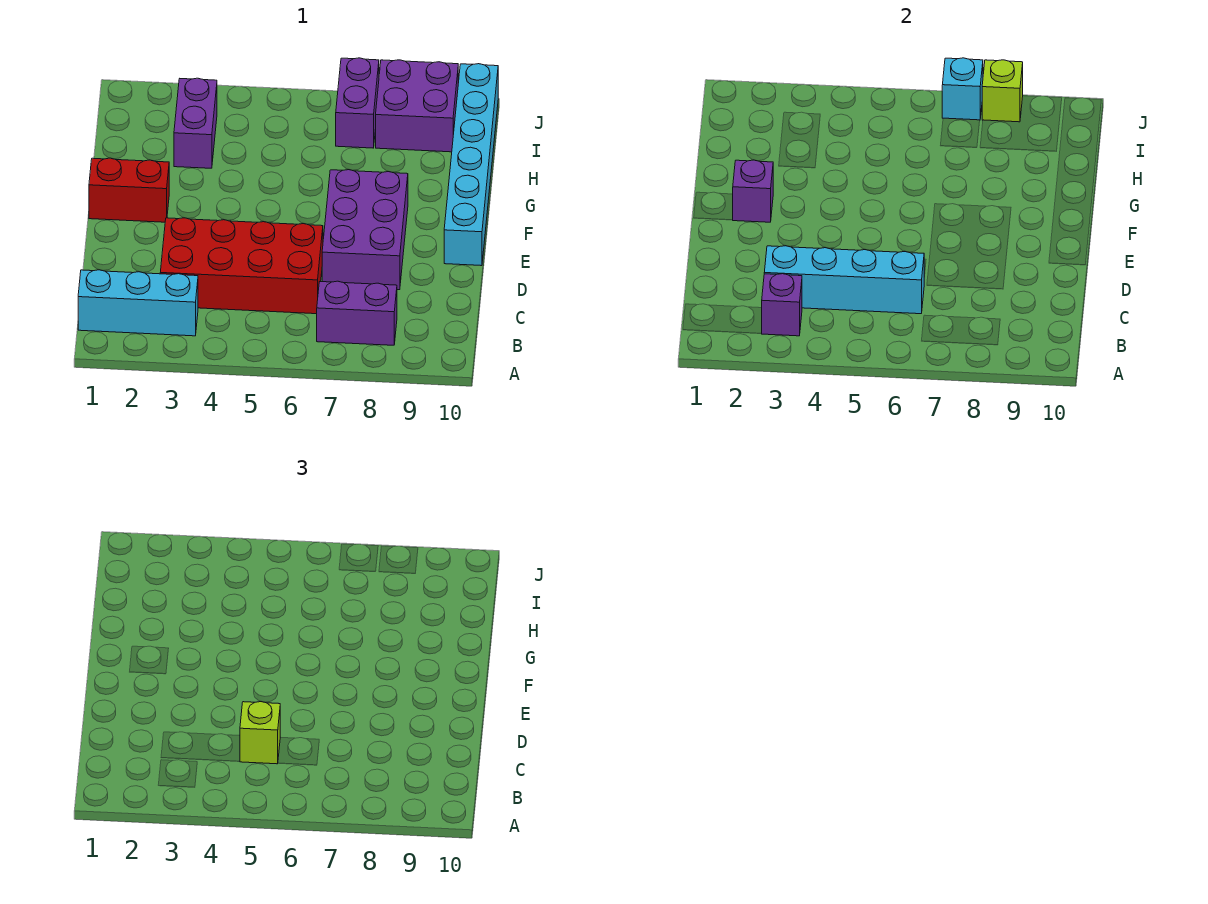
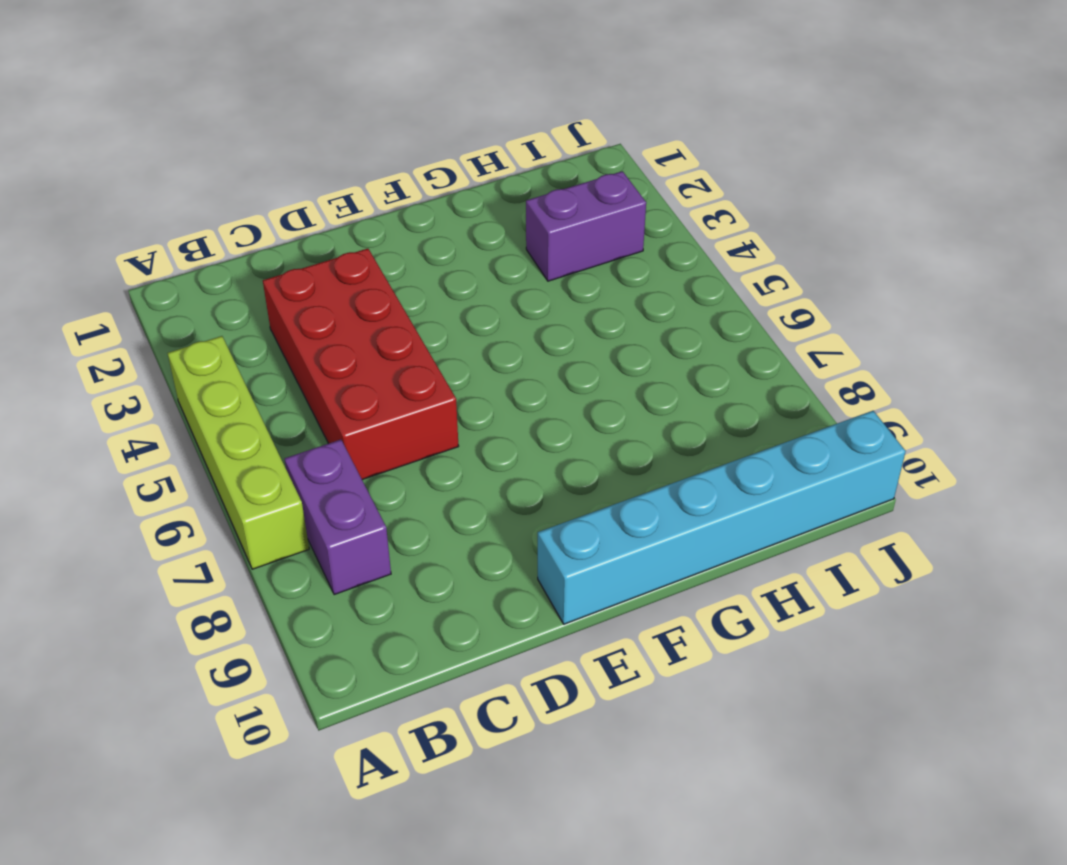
lime 1x4 brick [167,336,309,569] -> none
none -> cyan 1x3 brick [78,270,198,336]
none -> purple 2x3 brick [322,170,408,290]
none -> red 1x2 brick [89,158,169,222]

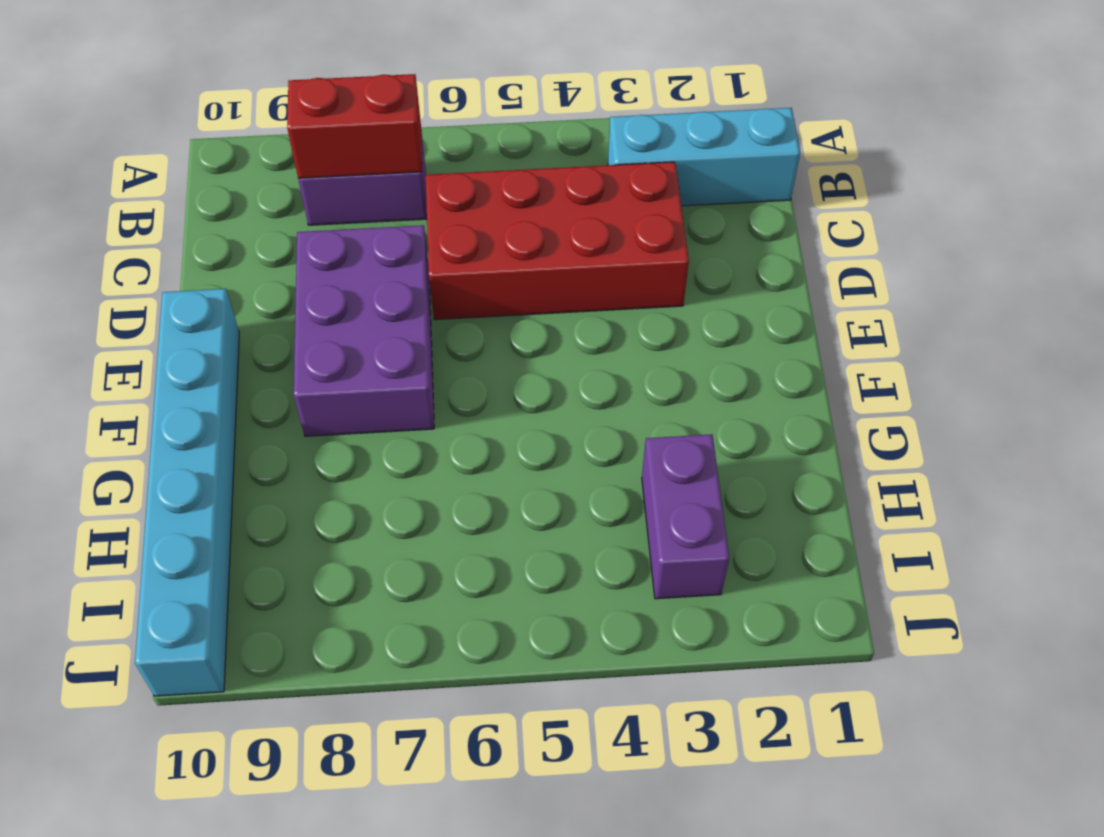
red 1x2 brick [287,74,422,179] -> red 1x2 brick moved to [89,158,169,222]
none -> purple 1x2 brick [336,58,379,148]
none -> purple 2x2 brick [376,60,458,152]
none -> purple 1x1 brick [761,274,802,336]

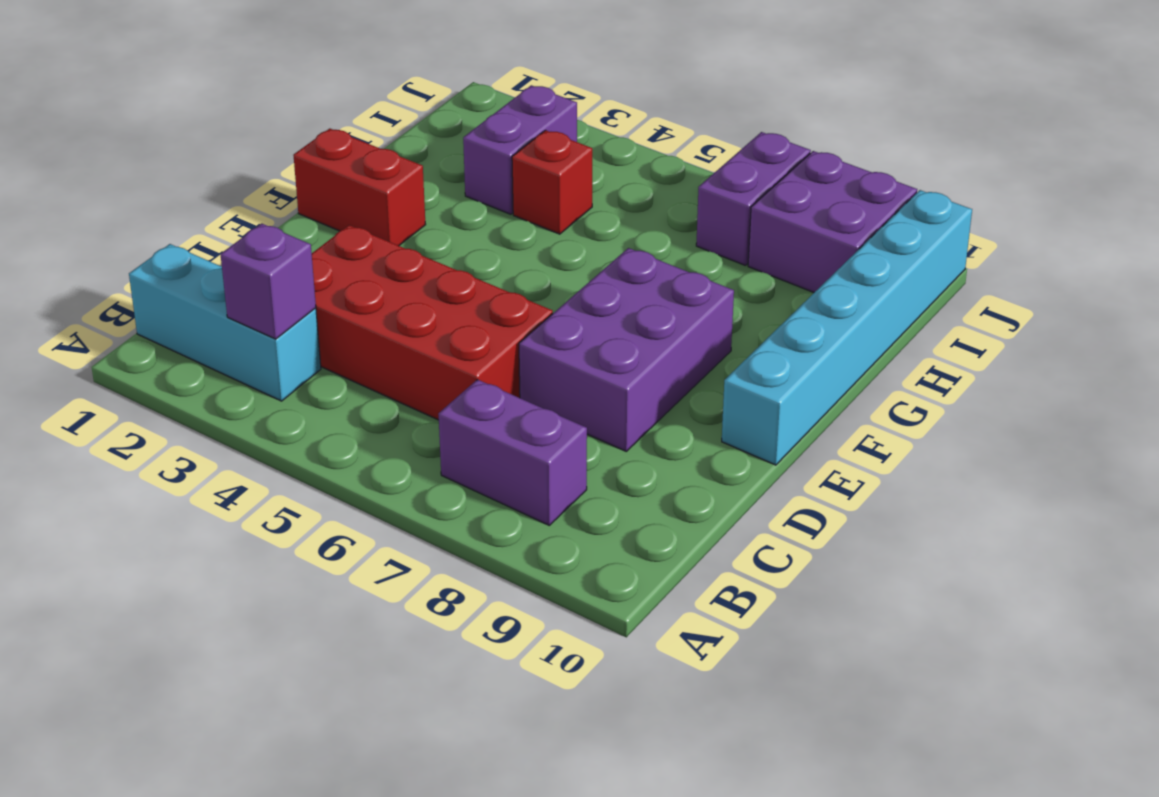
red 1x1 brick [512,130,592,234] -> none
none -> cyan 1x4 brick [764,246,924,314]
none -> purple 1x1 brick [733,160,773,222]
none -> cyan 1x1 brick [942,58,983,120]

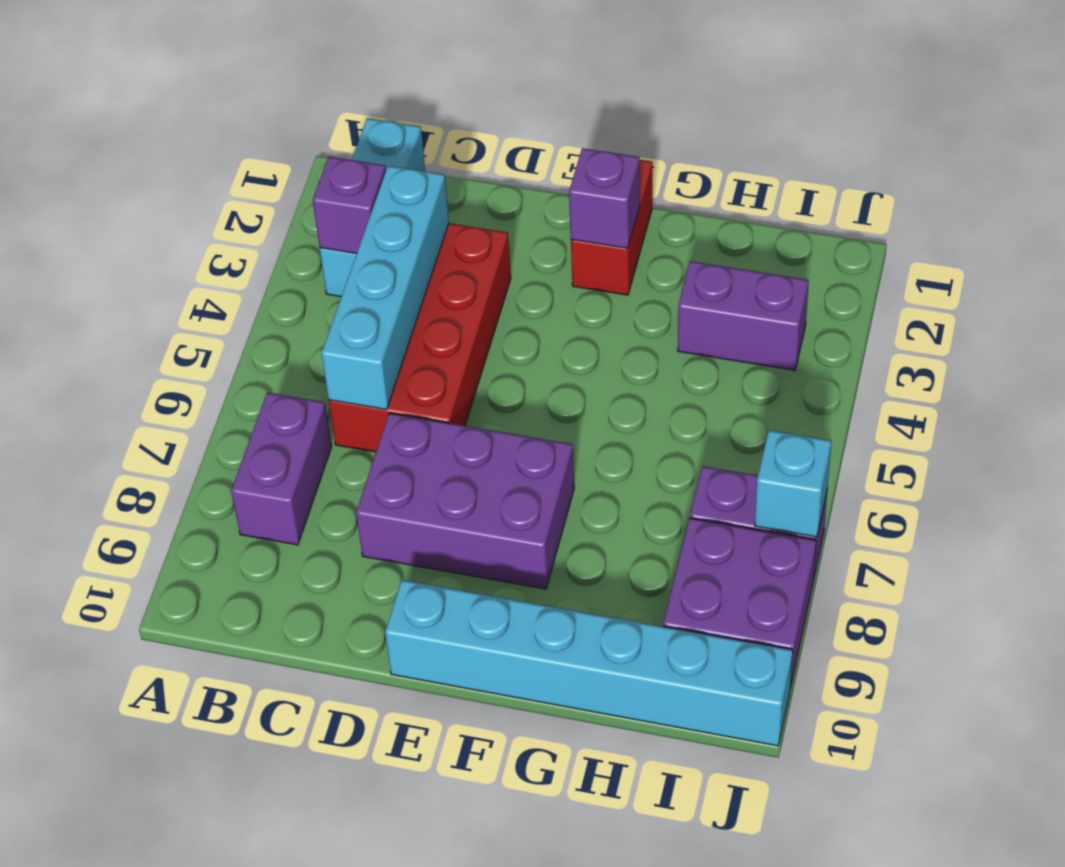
none -> lime 1x1 brick [982,60,1023,122]
none -> lime 1x1 brick [240,702,280,764]

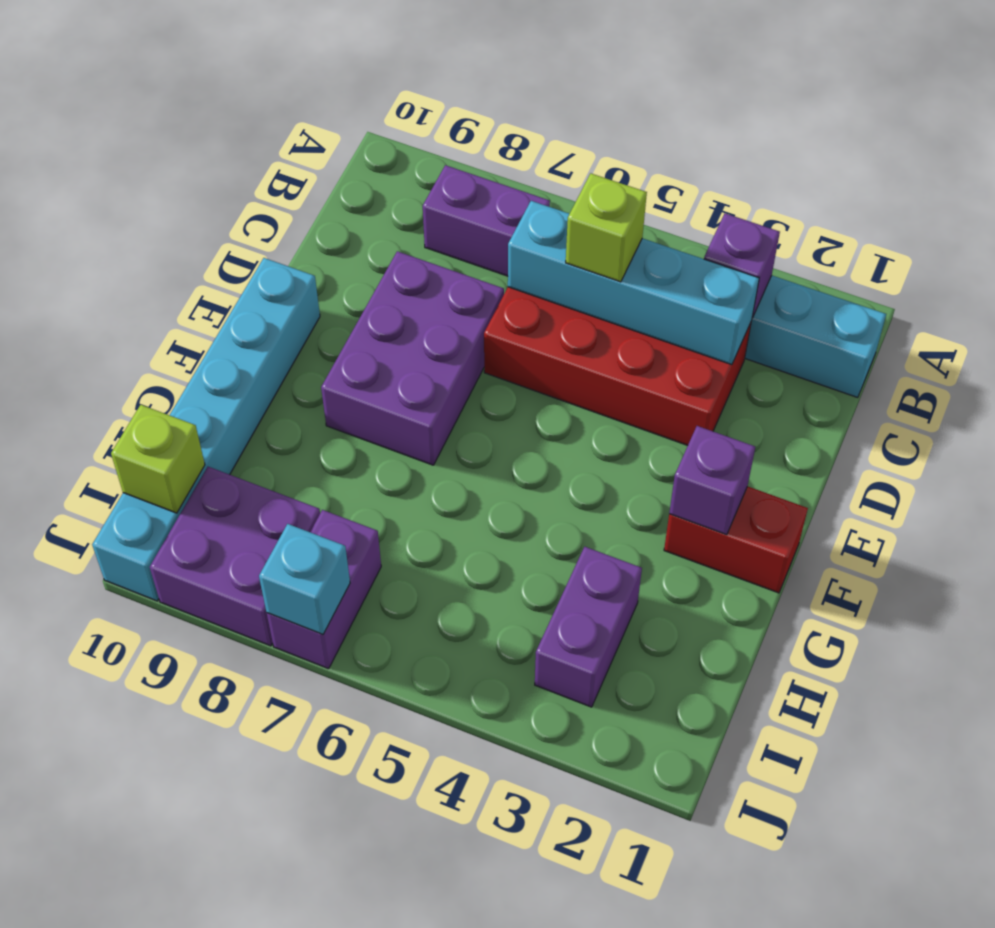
lime 1x1 brick [111,405,205,513] -> lime 1x1 brick moved to [982,60,1023,122]

